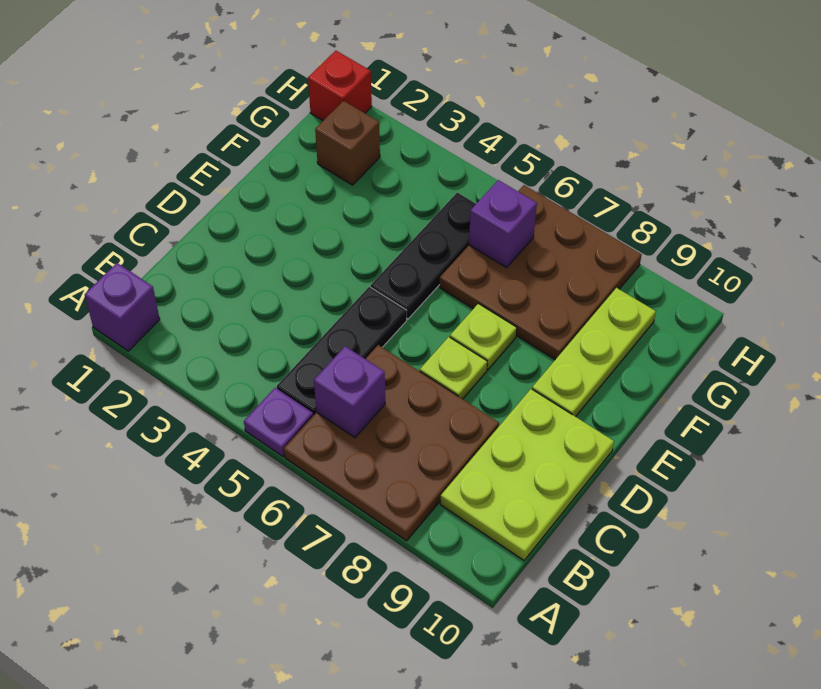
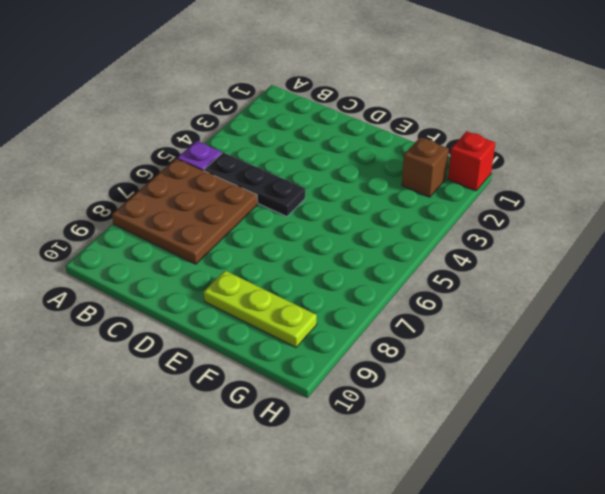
none -> purple 1x1 brick [85,263,160,351]
none -> lime 2x3 plate [440,389,614,560]
none -> lime 1x1 plate [420,337,487,399]

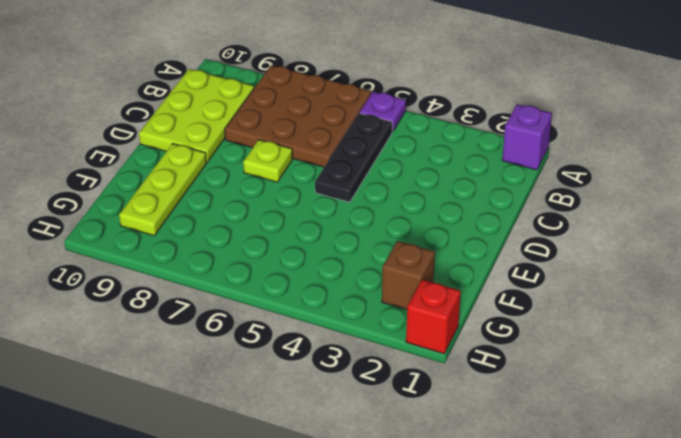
none -> black 1x3 plate [371,192,476,319]
none -> lime 1x1 plate [450,304,517,369]
none -> brown 3x3 plate [440,185,642,360]

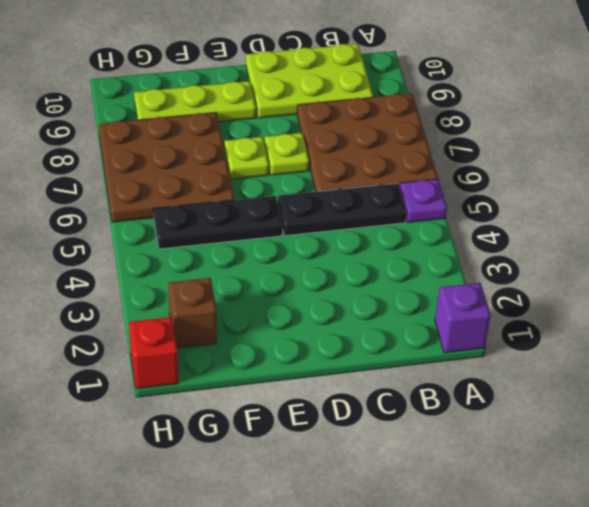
none -> purple 1x1 brick [314,346,385,437]
none -> purple 1x1 brick [469,180,537,268]

